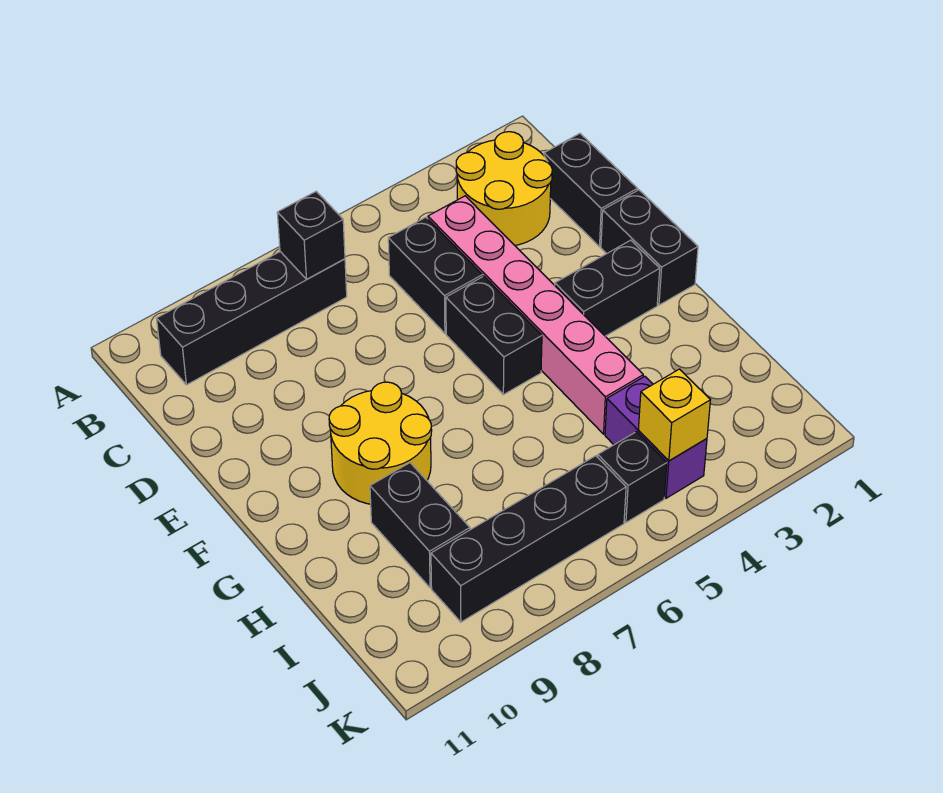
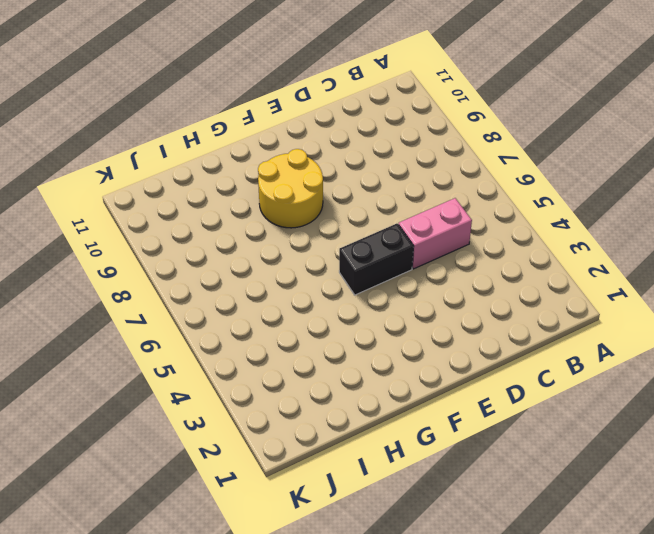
pink 1x2 brick [399,198,472,269] -> black 1x2 brick [388,217,482,333]
none -> yellow 2x2 round brick [456,132,552,245]
none -> black 1x4 brick [156,252,347,385]
none -> black 1x2 brick [544,134,637,247]

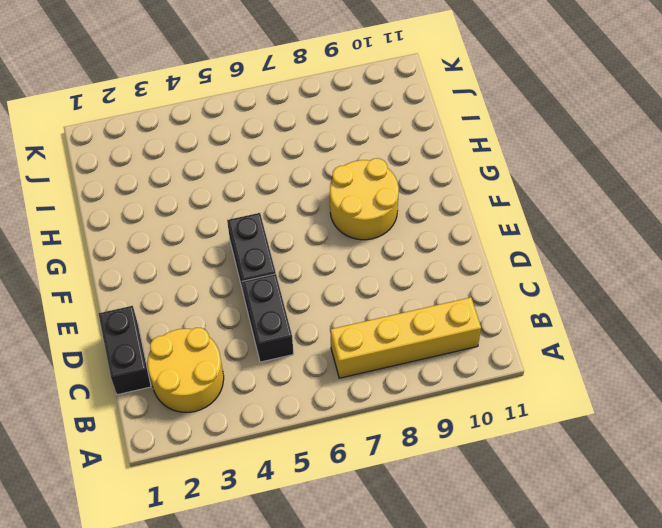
yellow 1x4 brick [331,297,481,378] -> black 1x4 brick [156,252,347,385]
none -> pink 1x6 brick [428,196,643,434]
none -> black 1x2 brick [601,190,698,305]
none -> black 1x2 brick [555,240,660,336]

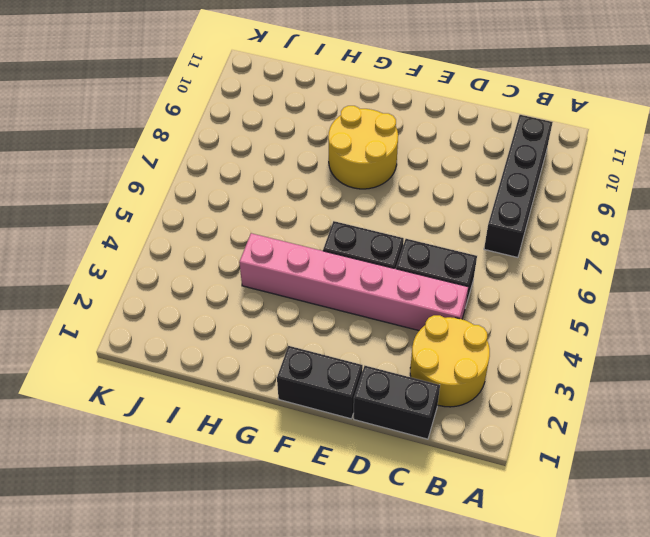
none -> black 1x2 brick [555,240,660,336]
none -> black 1x2 brick [370,463,470,588]
none -> purple 1x2 brick [605,376,707,498]

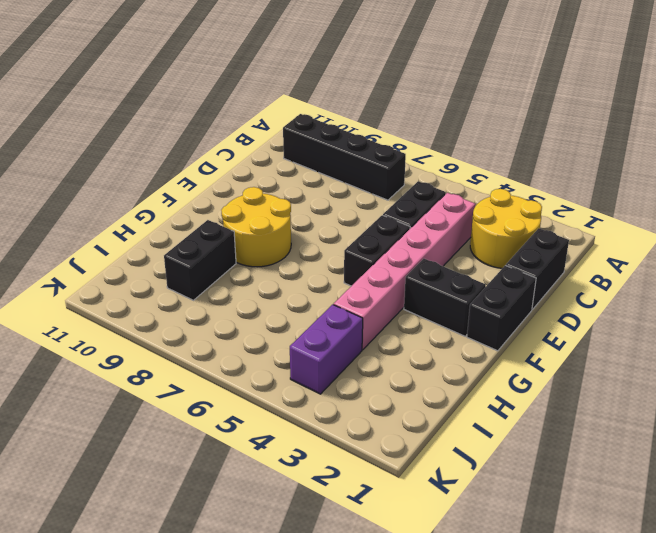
none -> black 1x1 brick [598,432,667,522]
none -> black 1x4 brick [431,456,626,622]
none -> black 1x1 brick [277,191,345,279]

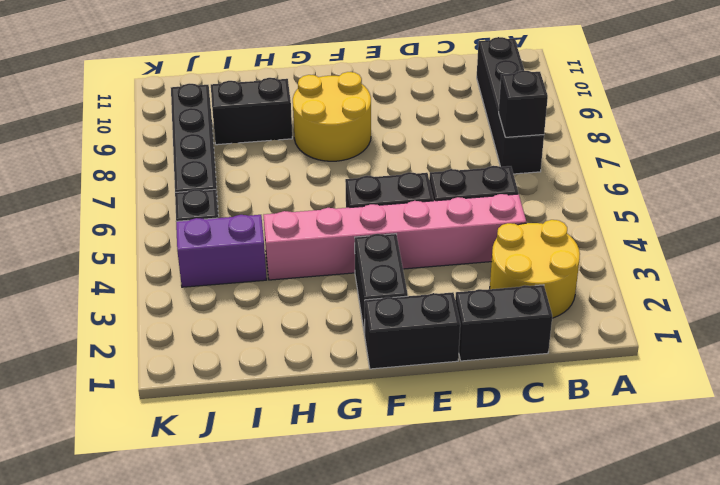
none -> yellow 1x1 brick [638,369,710,461]

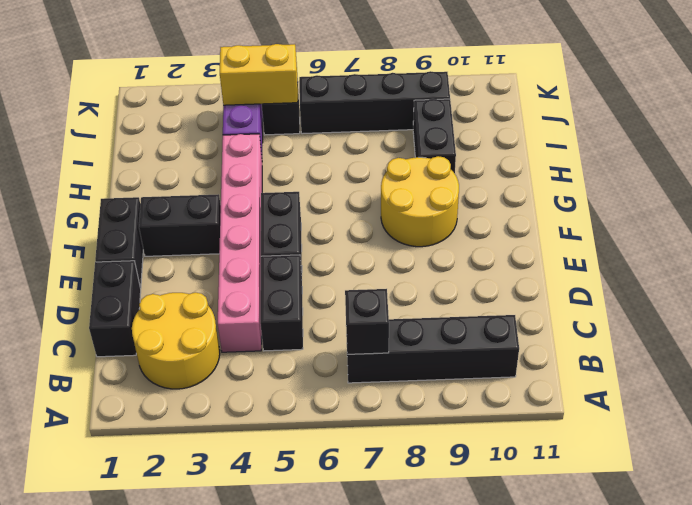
yellow 1x2 brick [220,44,298,105] -> yellow 1x1 brick [638,369,710,461]

